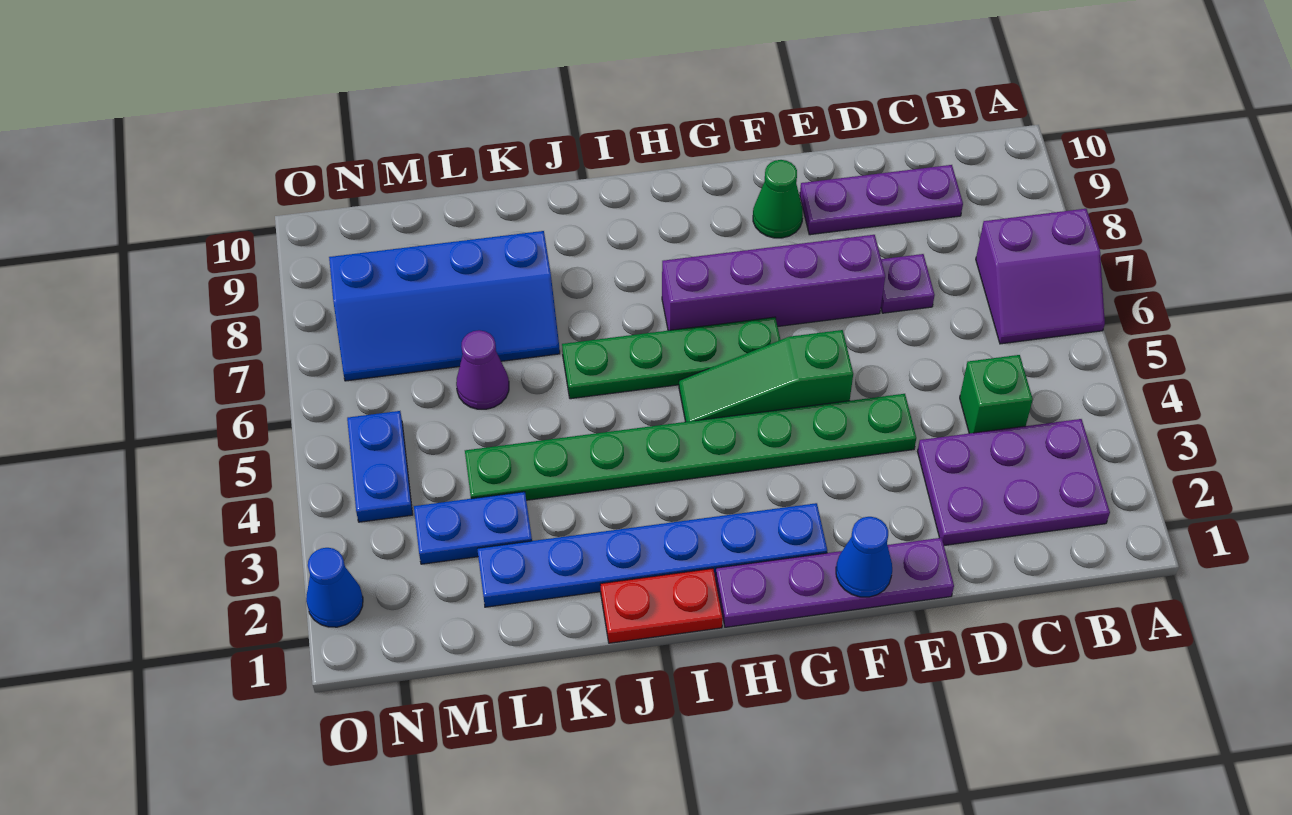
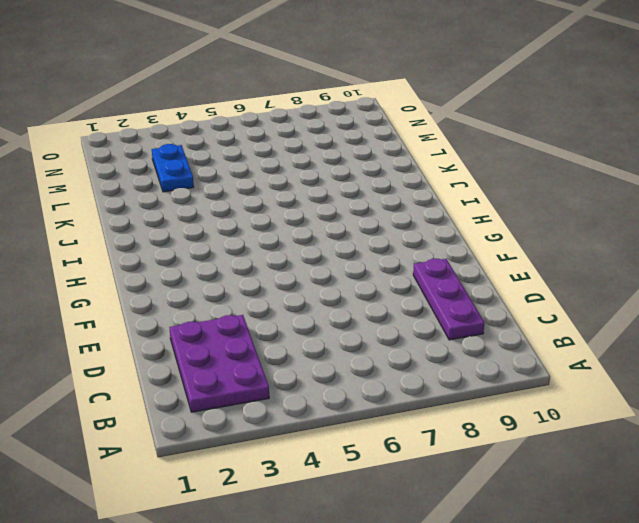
none -> purple 2x2 slope [976,209,1105,344]
none -> green 1x1 brick [960,355,1033,433]
none -> purple 1x1 plate [881,254,935,313]

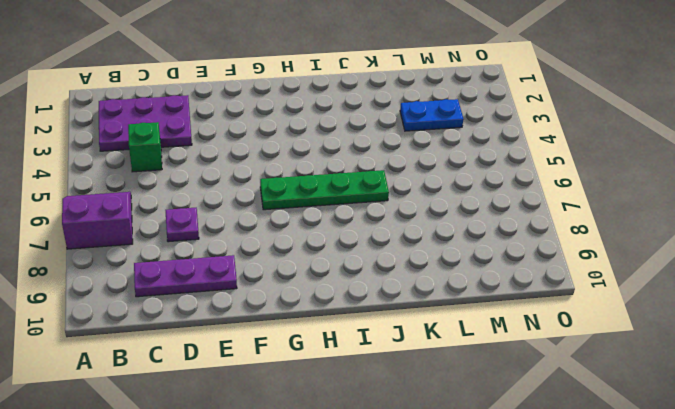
none -> purple 1x4 plate [716,538,954,627]
none -> green 1x8 plate [465,394,916,500]
none -> purple 1x4 brick [662,235,885,331]

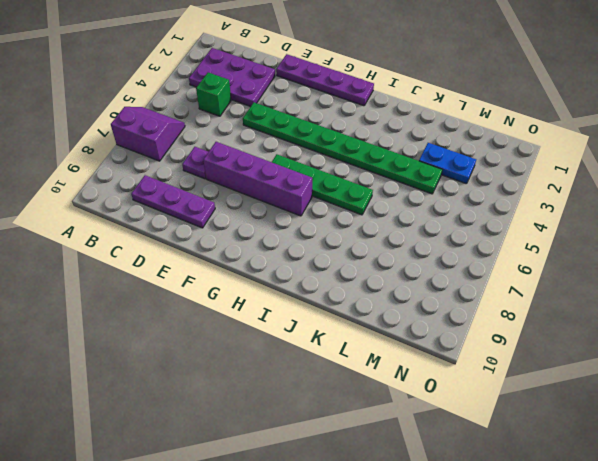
none -> green 1x3 slope [679,330,853,422]
none -> green 1x1 cone [753,160,803,238]
none -> blue 1x6 plate [477,503,827,607]

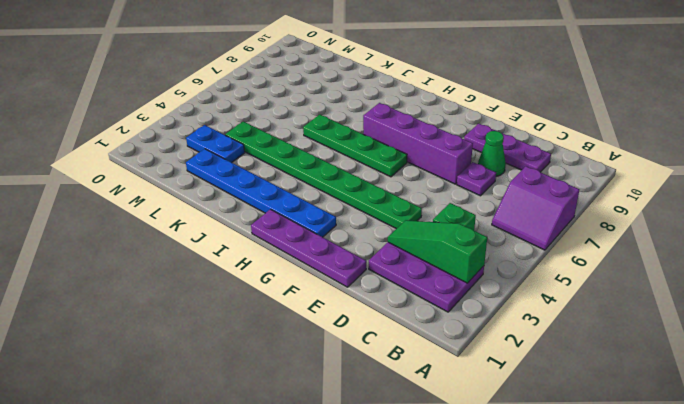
green 1x3 slope [388,220,487,283] -> green 1x3 slope moved to [679,330,853,422]
green 1x1 cone [478,131,506,176] -> green 1x1 cone moved to [753,160,803,238]
none -> red 1x2 plate [600,568,723,643]
none -> blue 2x4 slope [329,231,560,381]
none -> purple 1x1 cone [456,330,509,409]

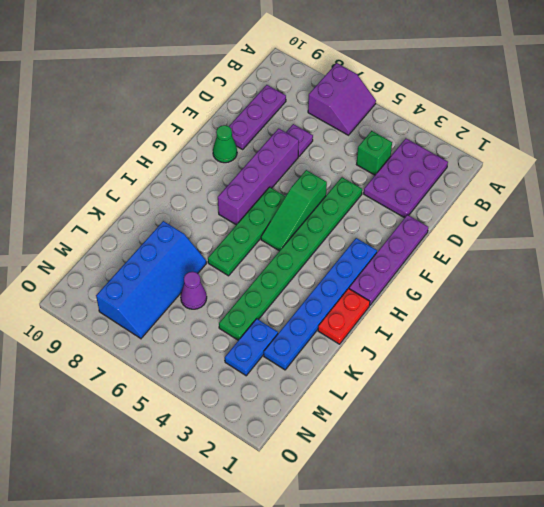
none -> blue 1x2 plate [347,411,413,522]
none -> blue 1x1 cone [306,548,363,627]
none -> blue 1x1 cone [836,517,892,597]

